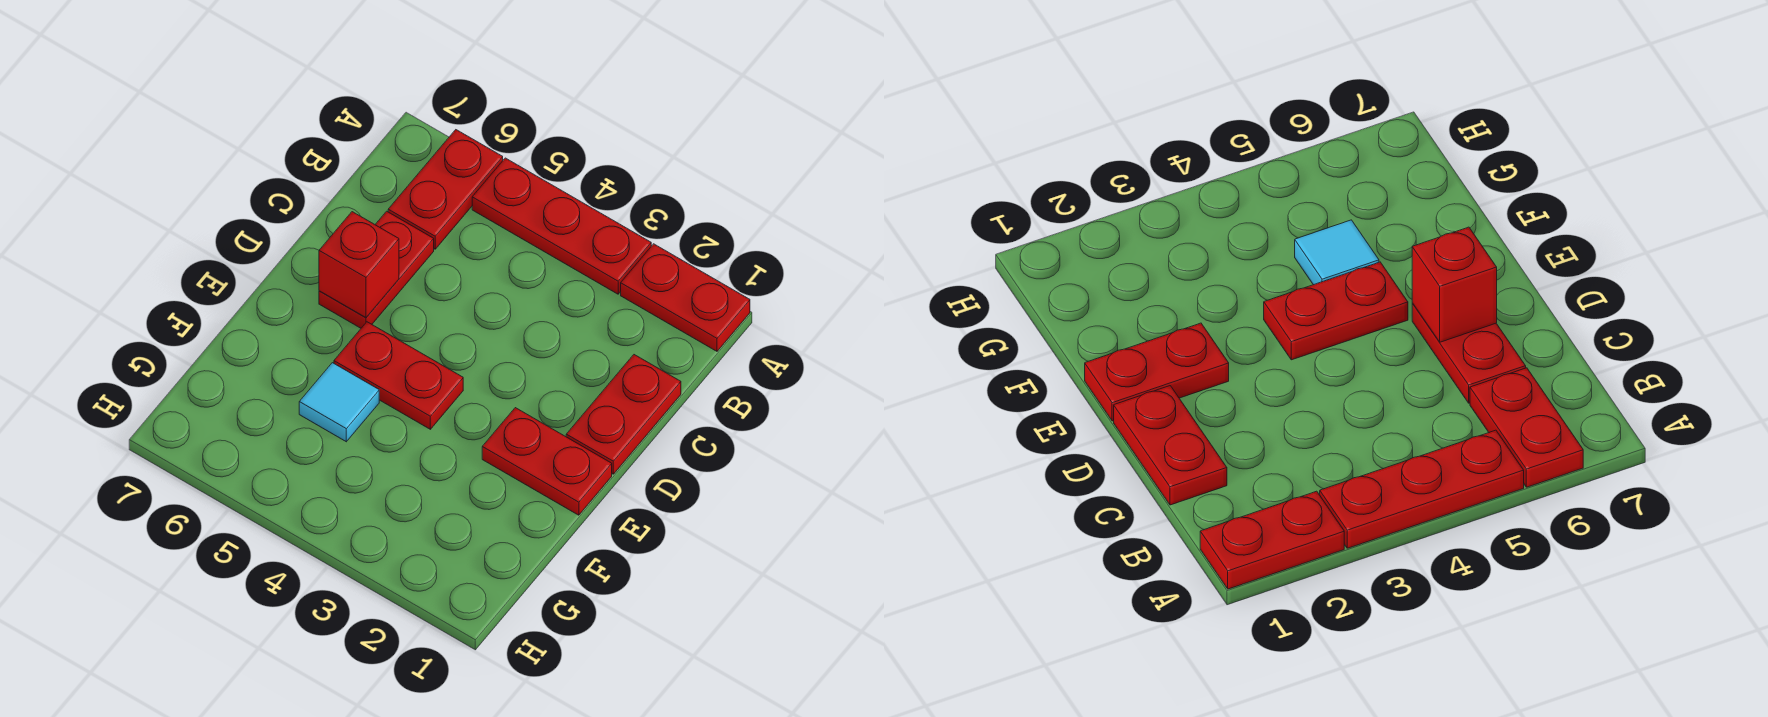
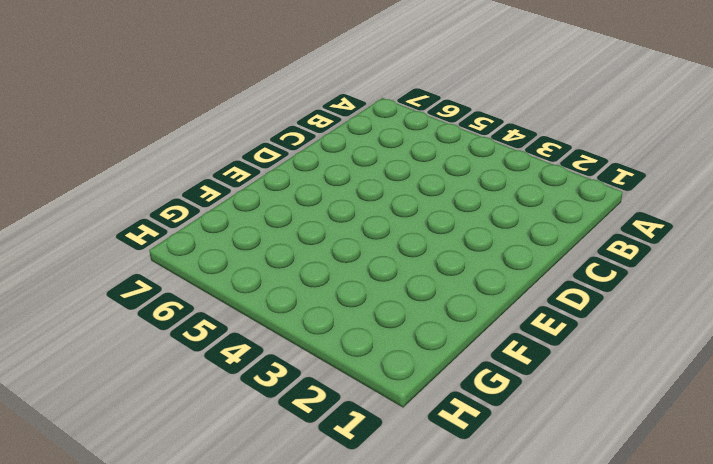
none -> red 1x2 plate [621,244,750,351]
none -> red 1x3 plate [472,158,651,294]

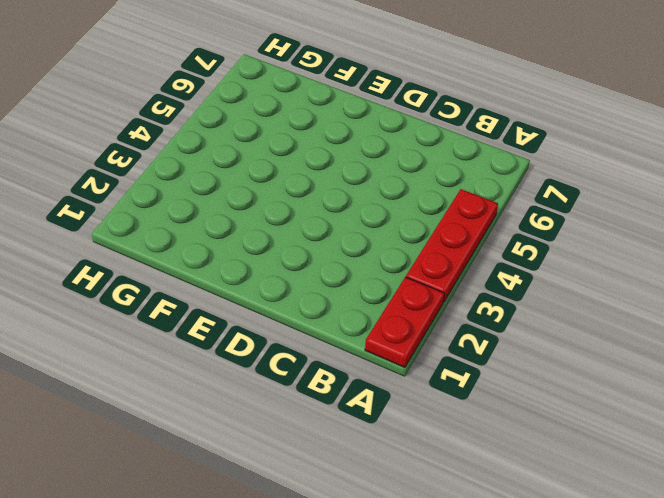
none -> red 1x2 plate [388,130,503,249]
none -> red 1x2 plate [566,355,681,474]

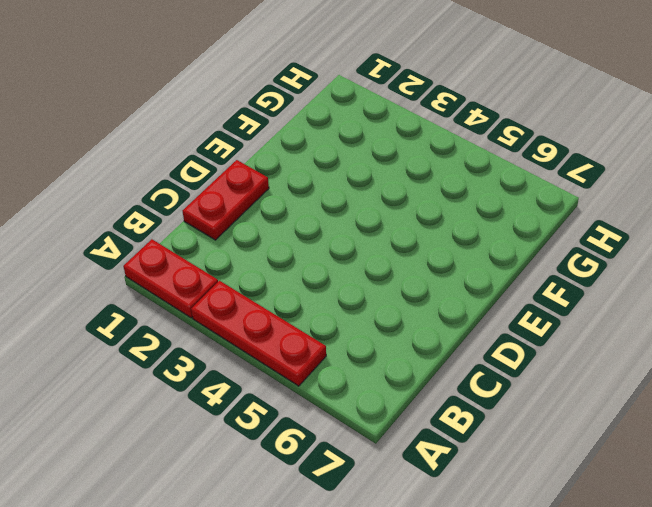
none -> red 1x2 plate [388,130,503,249]
none -> red 1x2 plate [319,211,434,328]

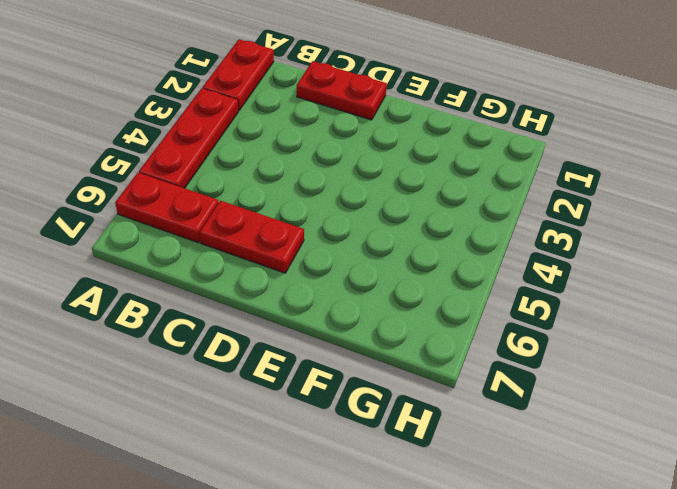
none -> red 1x2 plate [482,408,612,515]
none -> red 1x2 plate [334,322,463,429]

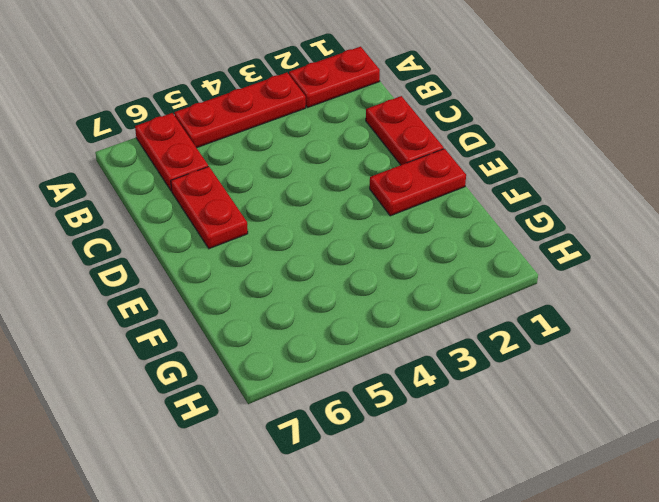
none -> red 1x2 plate [334,322,463,429]
none -> cyan 1x1 tile [299,363,379,442]

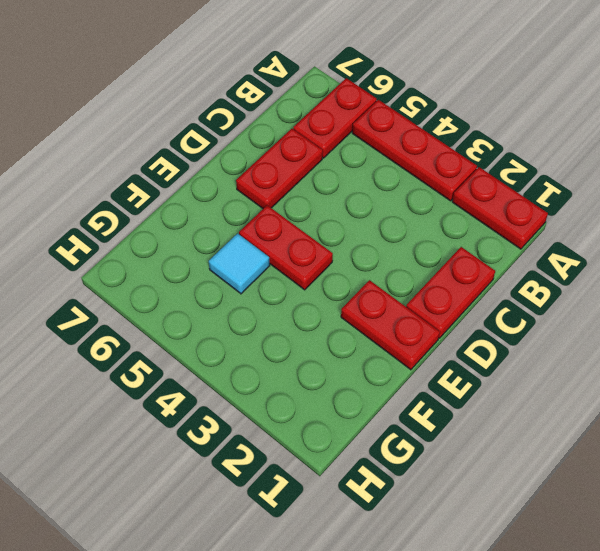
none -> red 1x1 brick [319,212,399,318]

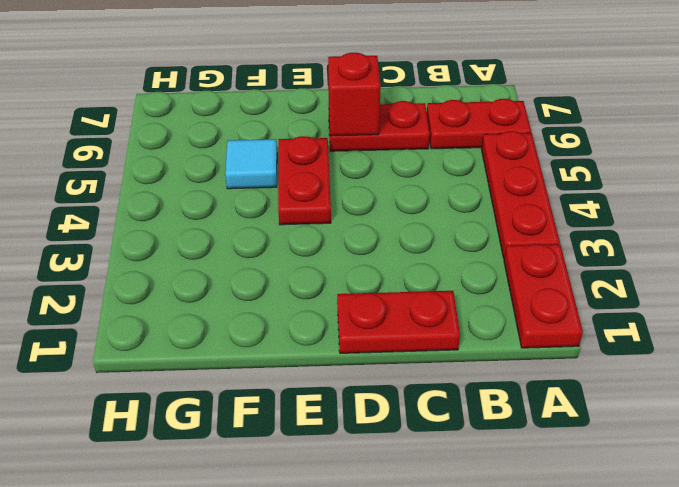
none -> red 1x2 plate [482,408,612,515]

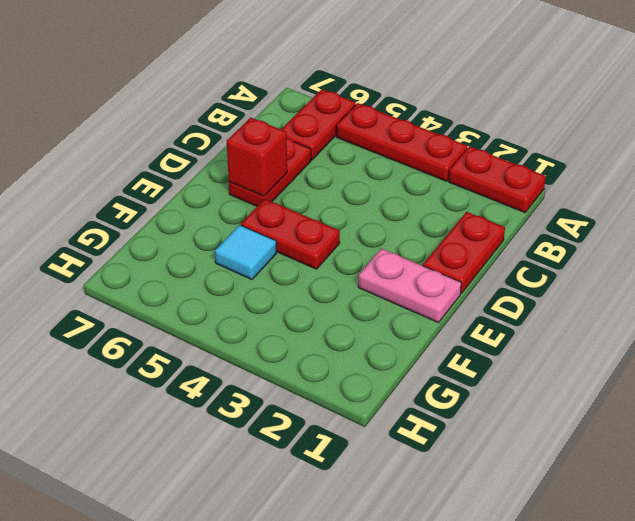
pink 1x2 plate [358,248,461,323] -> red 1x2 plate [482,408,612,515]

